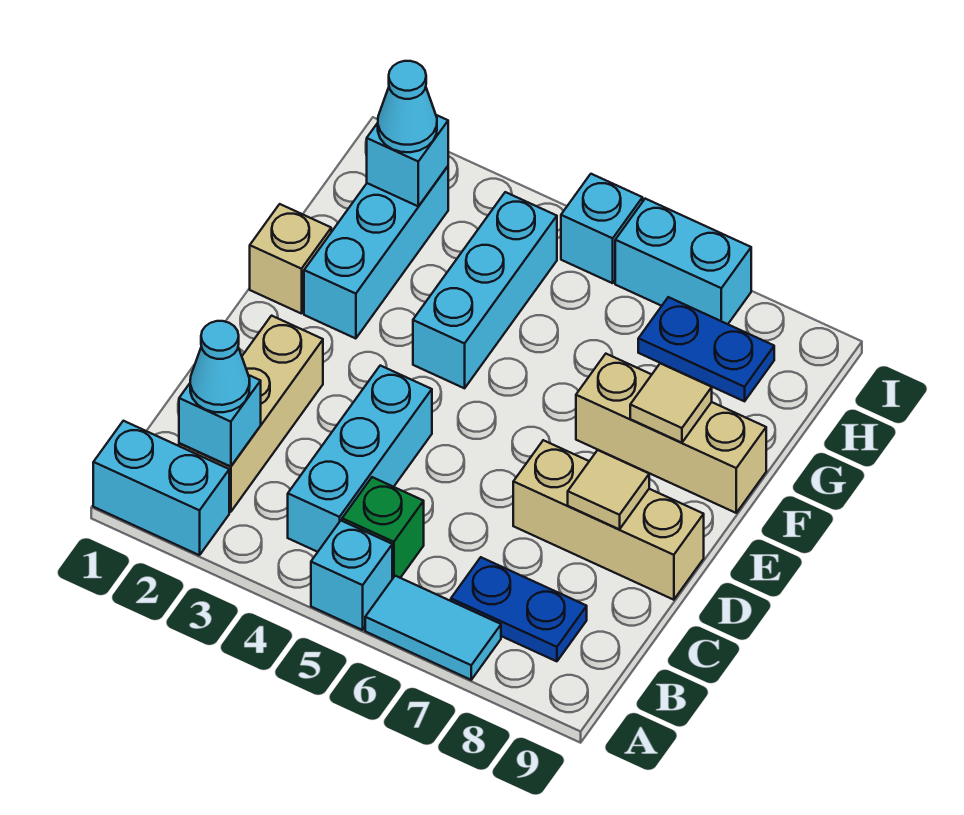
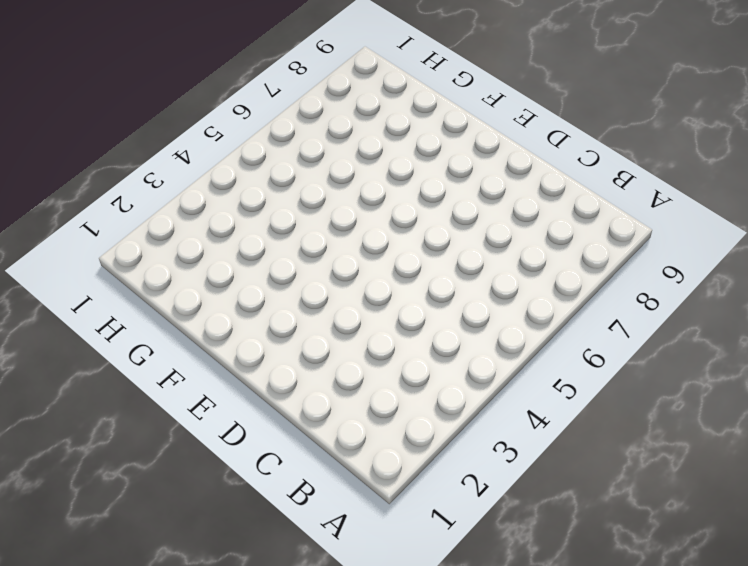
none -> cyan 1x2 brick [93,421,229,555]
none -> cyan 1x1 brick [311,521,392,630]
none -> cyan 1x2 tile [365,576,501,680]

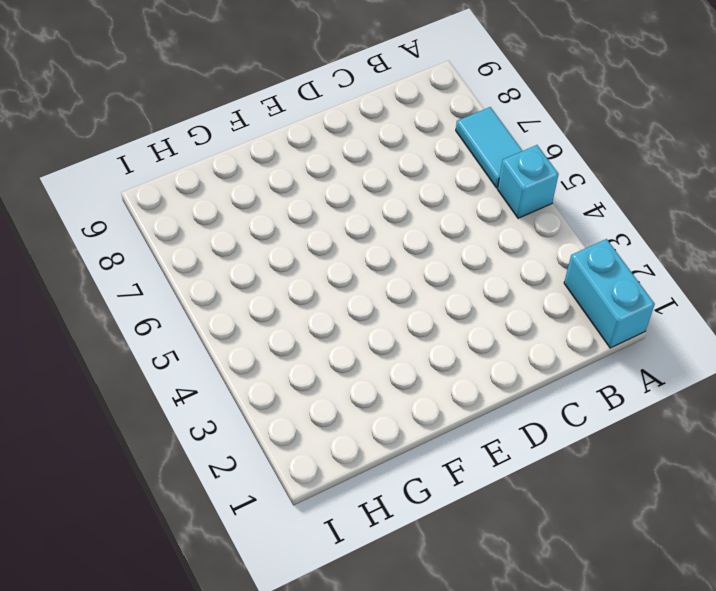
none -> tan 1x3 brick [179,316,323,512]
none -> cyan 1x3 brick [288,366,432,552]
none -> green 1x1 brick [342,477,424,579]

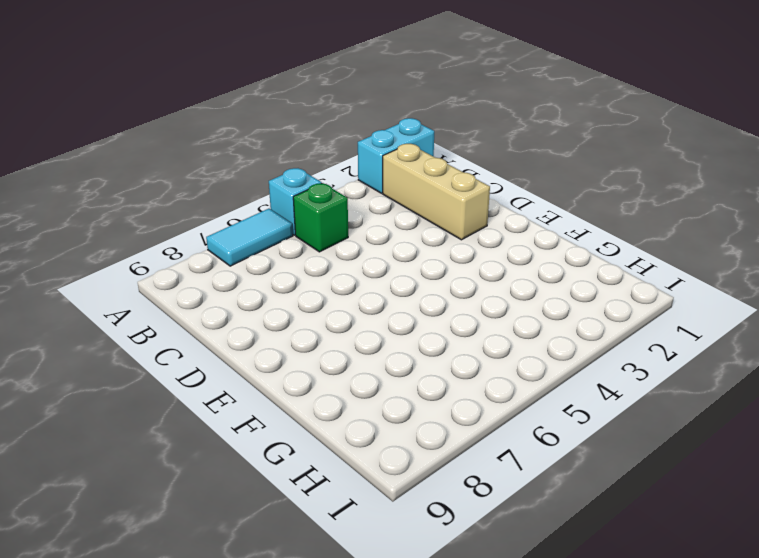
none -> cyan 1x3 brick [288,366,432,552]
none -> blue 1x2 plate [451,557,587,661]
none -> tan 1x3 brick [513,440,704,600]

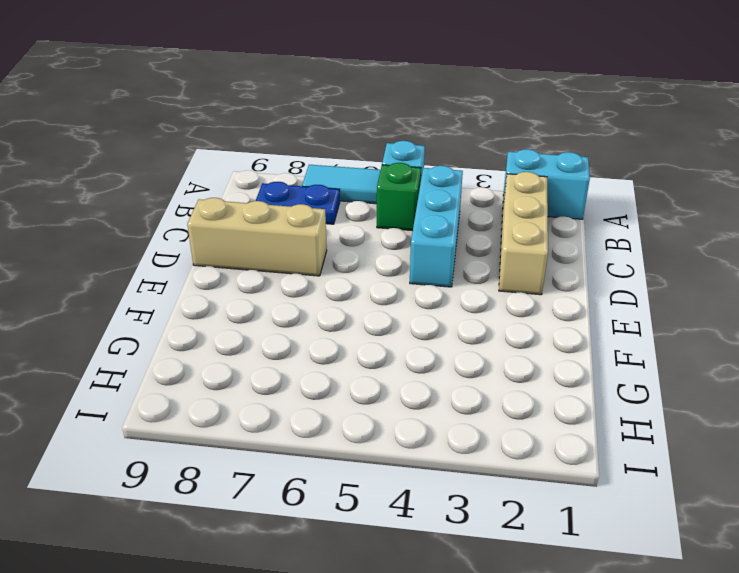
none -> tan 1x1 brick [250,204,331,314]
none -> cyan 1x3 brick [304,166,448,339]
none -> cyan 1x3 brick [413,192,557,388]

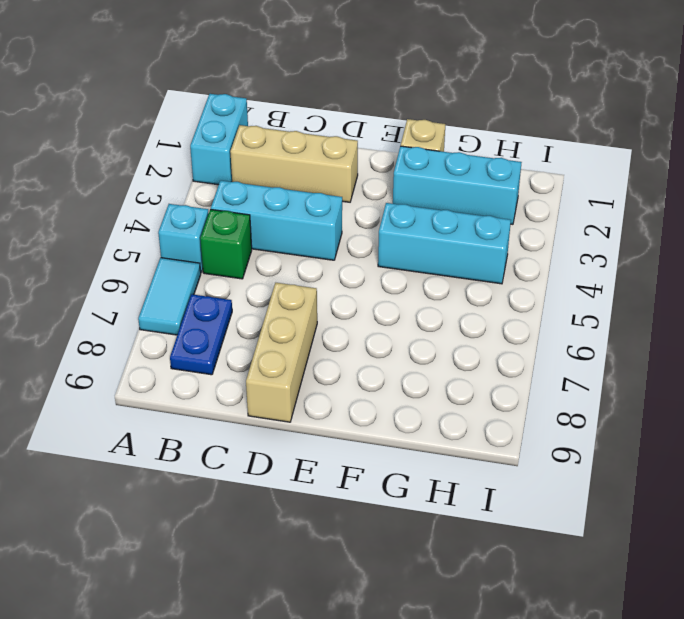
none -> tan 1x3 brick [576,354,766,513]
none -> blue 1x2 plate [638,297,774,401]
none -> cyan 1x1 brick [561,174,643,283]

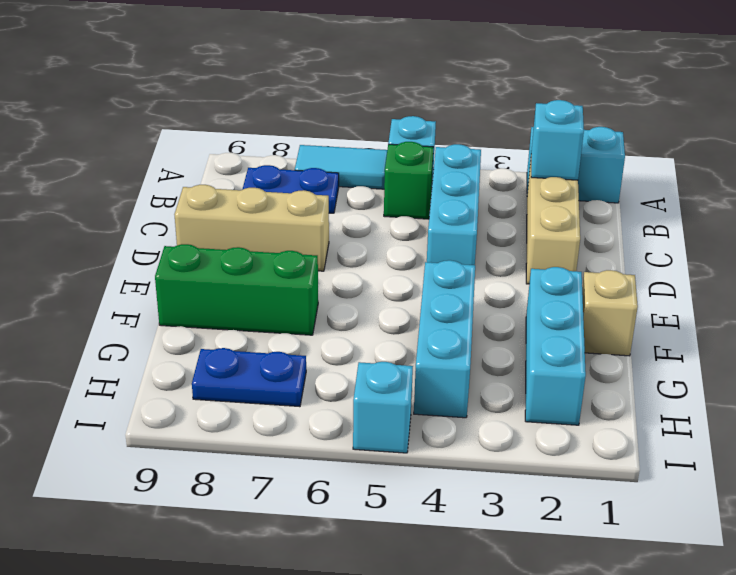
green 1x3 brick [155,244,318,335] -> tan 1x3 brick [576,354,766,513]
none -> cyan 1x2 brick [615,199,751,324]
none -> tan 1x1 tile [568,450,649,529]
none -> tan 1x1 tile [630,363,712,443]

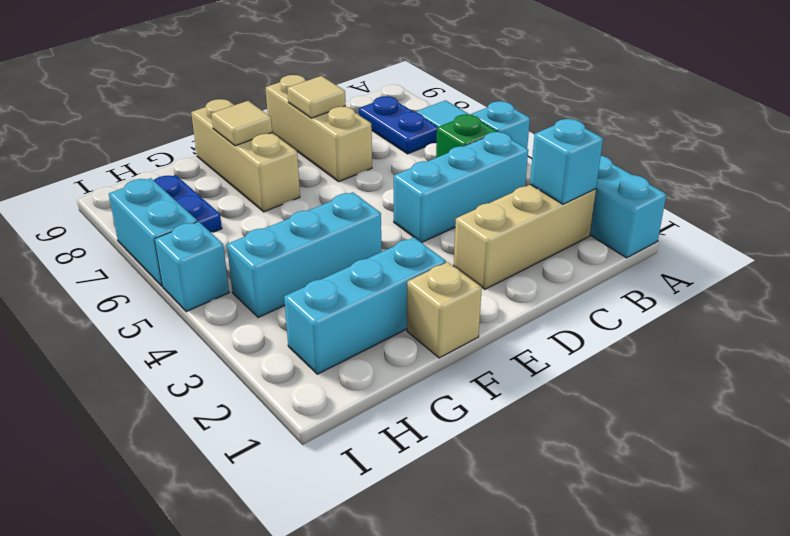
none -> cyan 1x1 brick [367,115,448,206]
none -> cyan 1x1 cone [190,321,250,412]
none -> cyan 1x1 cone [378,61,437,152]

